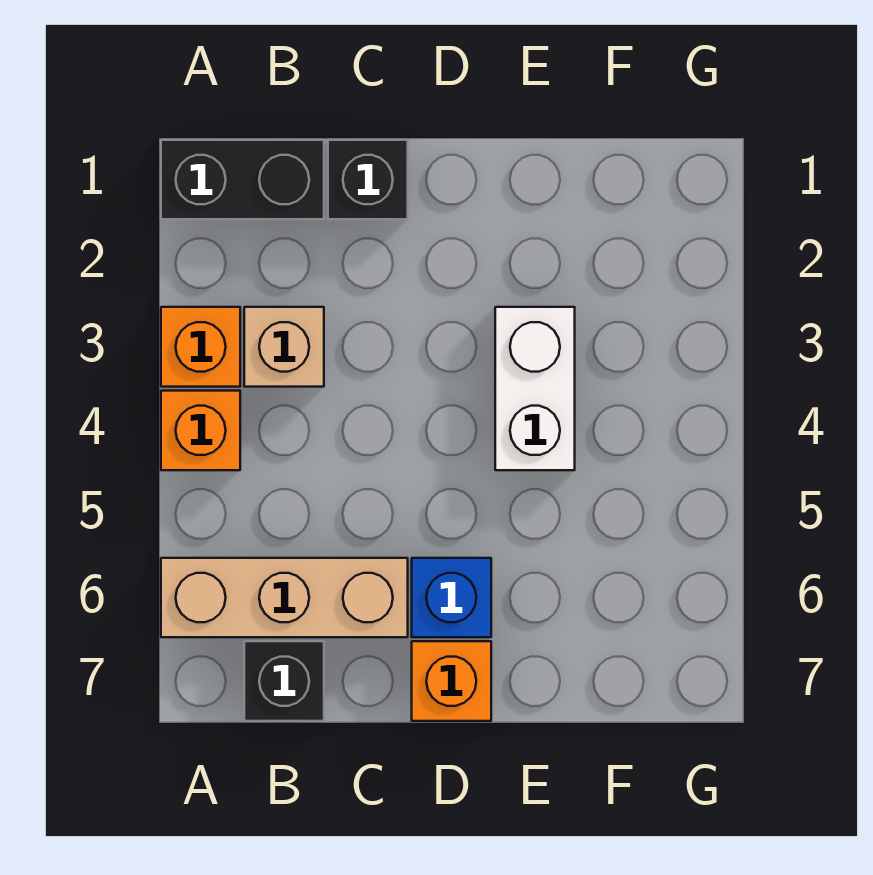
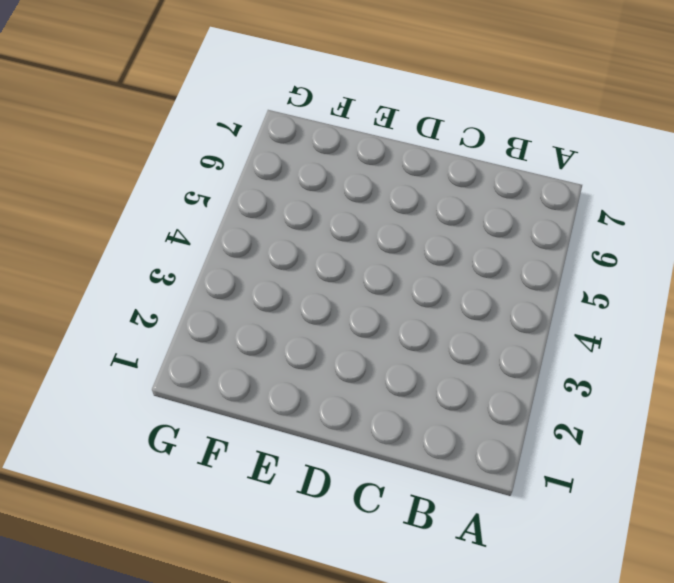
none -> black 1x2 brick [161,140,324,219]
none -> orange 1x1 brick [161,307,240,387]

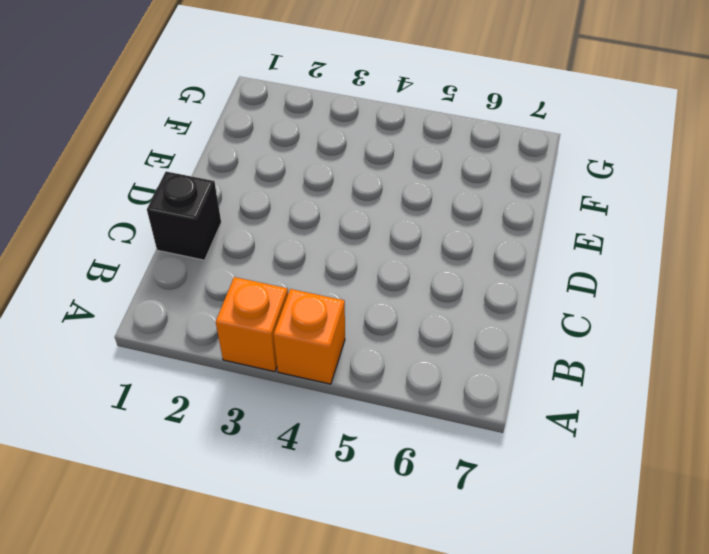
none -> black 1x2 brick [161,140,324,219]
none -> tan 1x3 brick [161,558,408,637]

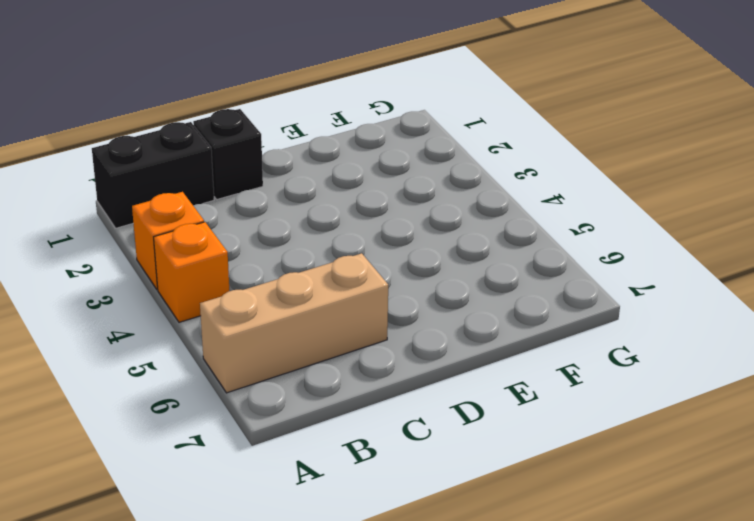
none -> tan 1x1 brick [244,307,324,387]
none -> black 1x1 brick [244,641,324,721]

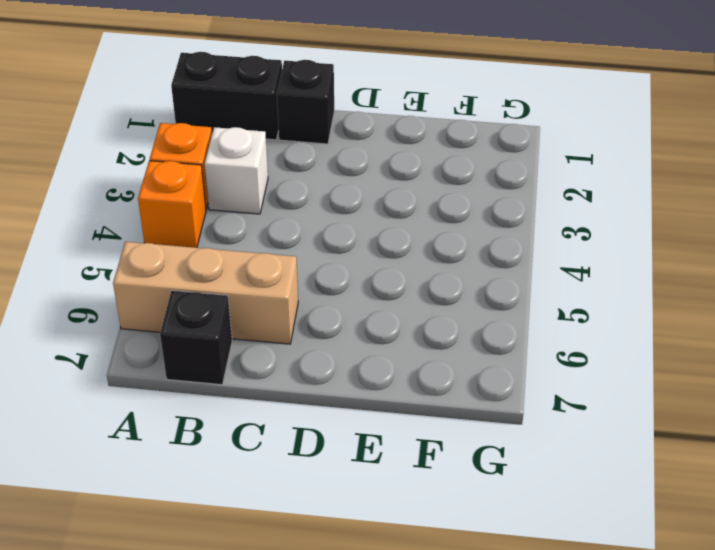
white 1x1 brick [205,127,268,214] -> tan 1x1 brick [244,307,324,387]
none -> blue 1x1 brick [412,558,491,637]
none -> orange 1x1 brick [412,641,491,721]

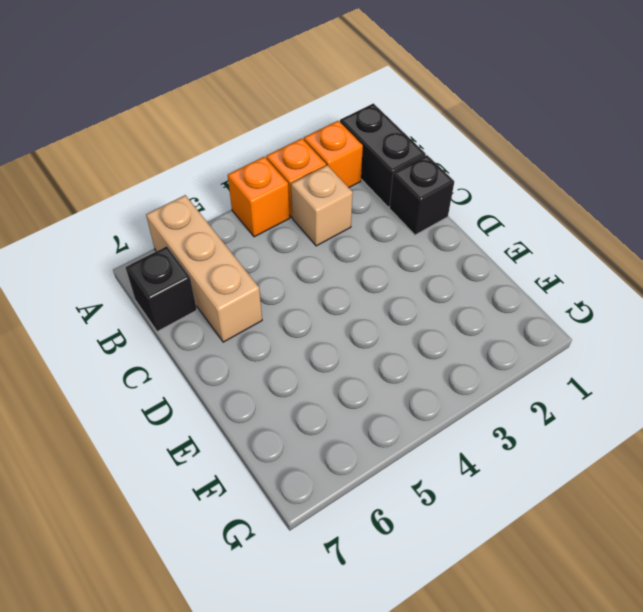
orange 1x1 brick [304,121,363,188] -> orange 1x1 brick moved to [412,641,491,721]
none -> blue 1x1 brick [412,558,491,637]
none -> white 1x2 brick [495,307,575,470]

